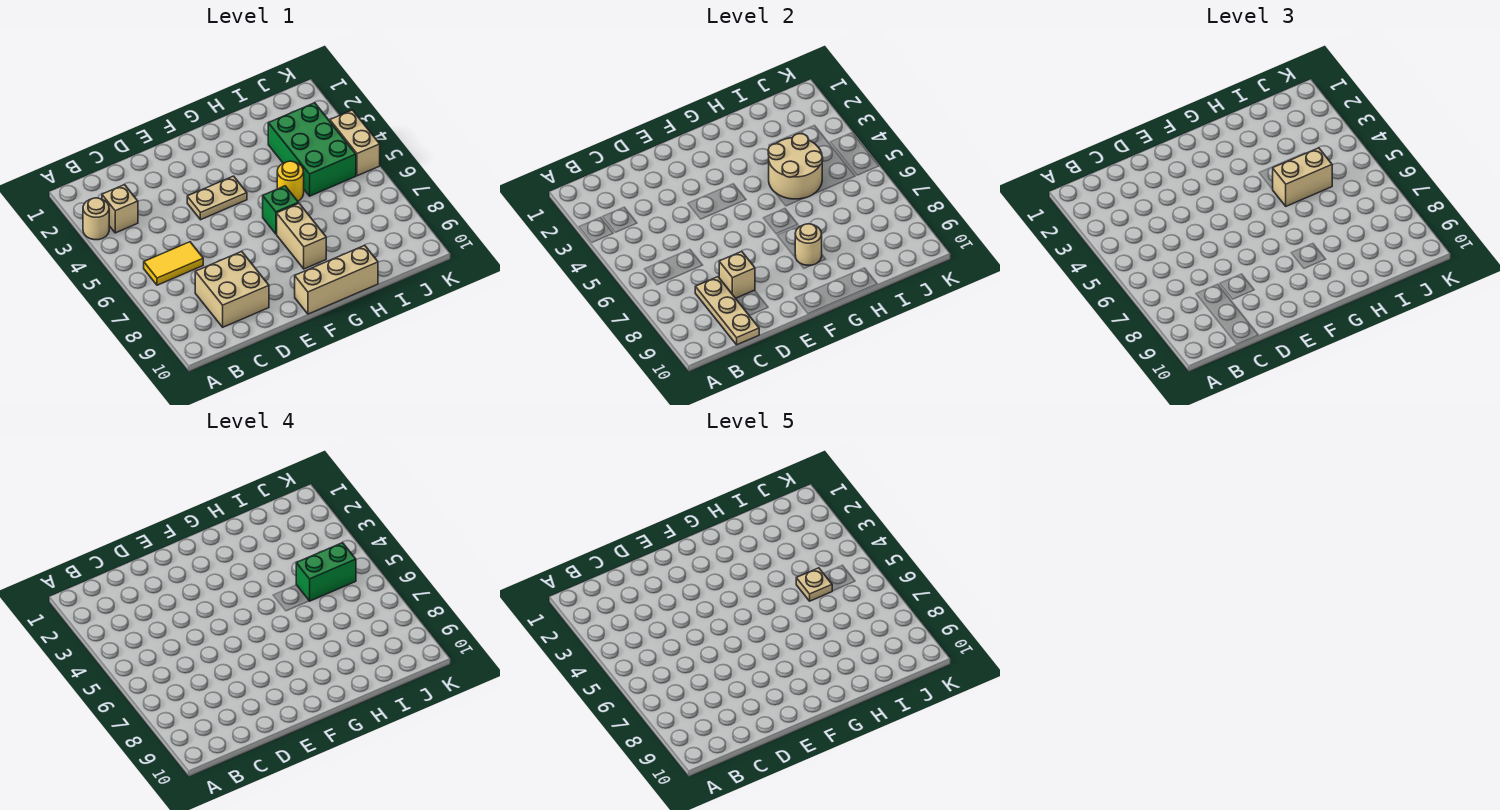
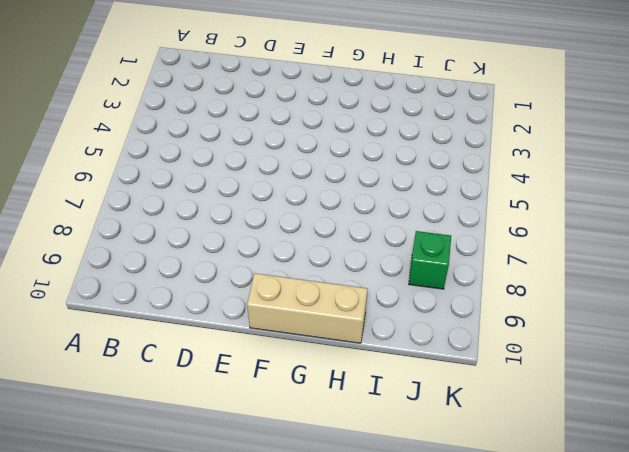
green 1x1 brick [409,231,451,289] -> green 1x1 brick moved to [263,186,298,234]
none -> tan 1x1 round brick [83,198,109,240]
none -> tan 1x1 brick [102,185,138,233]
none -> yellow 1x2 tile [144,242,203,285]

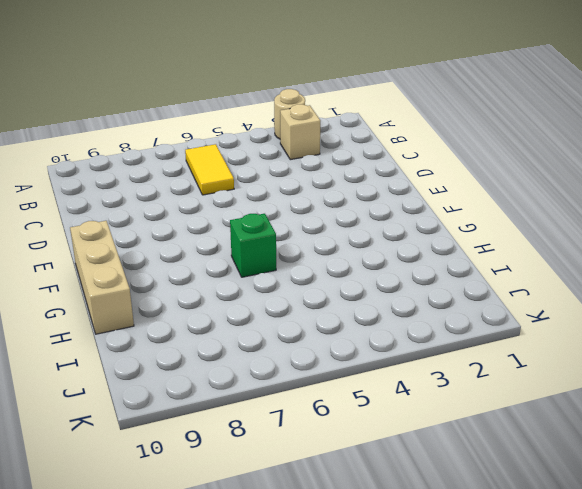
none -> tan 2x2 brick [195,251,269,327]
none -> tan 1x2 plate [187,176,247,220]
none -> tan 1x2 brick [277,203,326,269]

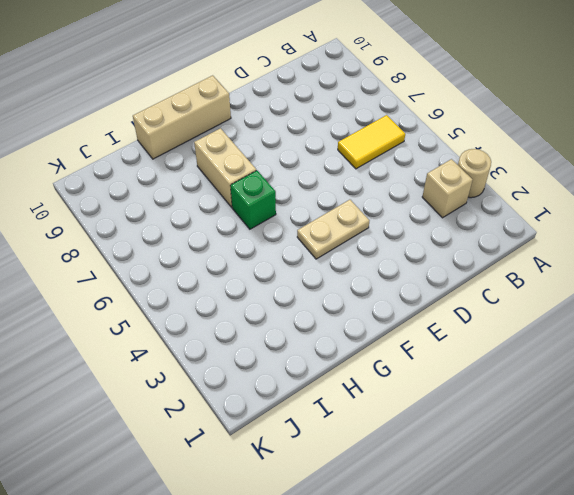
none -> tan 2x2 brick [195,251,269,327]
none -> yellow 1x1 round brick [277,161,304,201]
none -> green 2x3 brick [268,103,356,196]

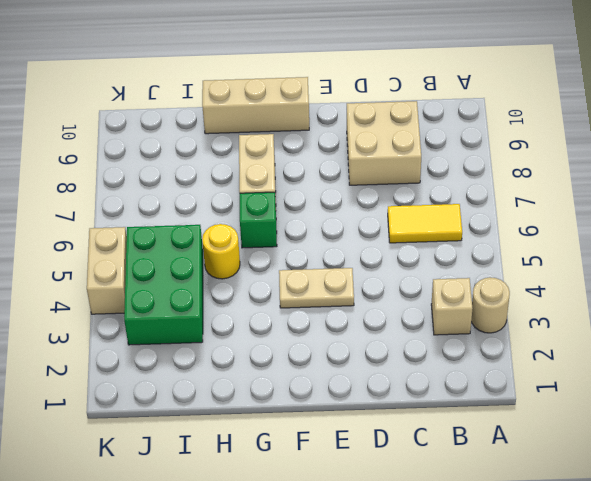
none -> tan 1x3 plate [695,277,759,345]
none -> tan 1x1 brick [719,251,755,298]
none -> tan 1x1 round brick [795,224,822,265]

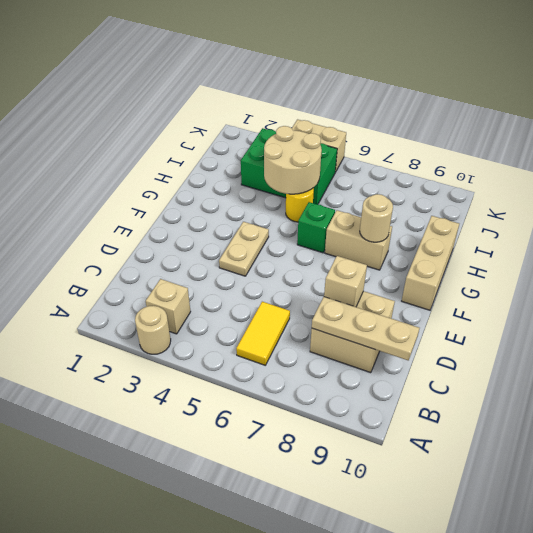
none -> tan 1x2 brick [1273,148,1332,206]
none -> green 1x2 brick [296,543,356,601]
none -> tan 1x1 plate [796,568,832,601]

